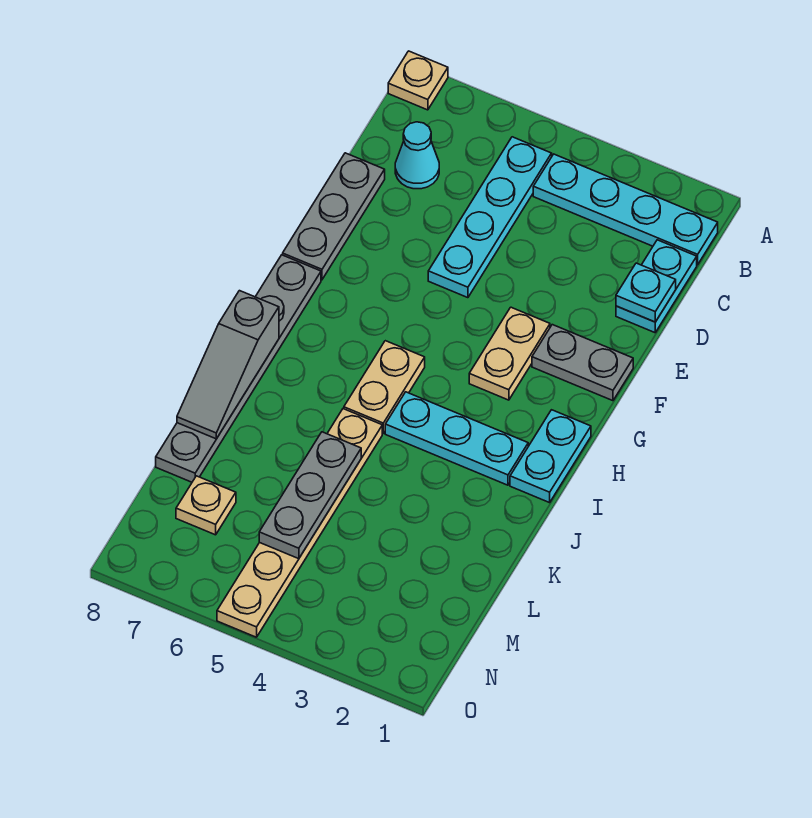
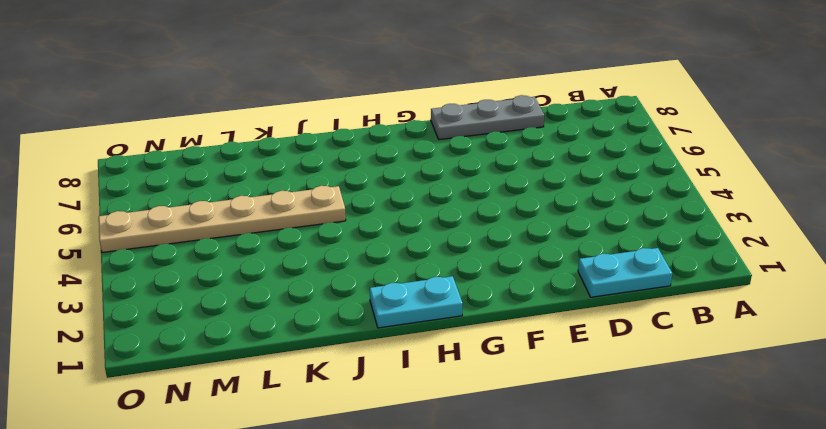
none -> tan 1x1 plate [388,51,448,110]
none -> cyan 1x4 plate [533,154,718,265]
none -> cyan 1x4 plate [428,137,552,298]

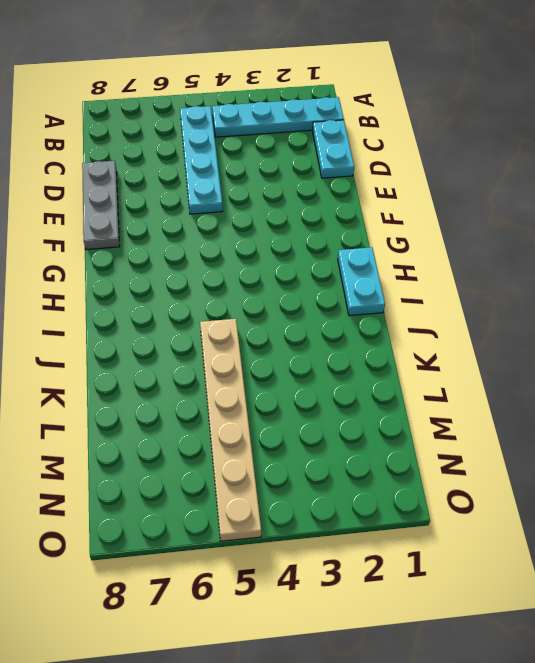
none -> tan 1x1 plate [388,51,448,110]
none -> cyan 1x1 cone [395,122,439,189]
none -> grey 1x2 plate [532,325,633,401]

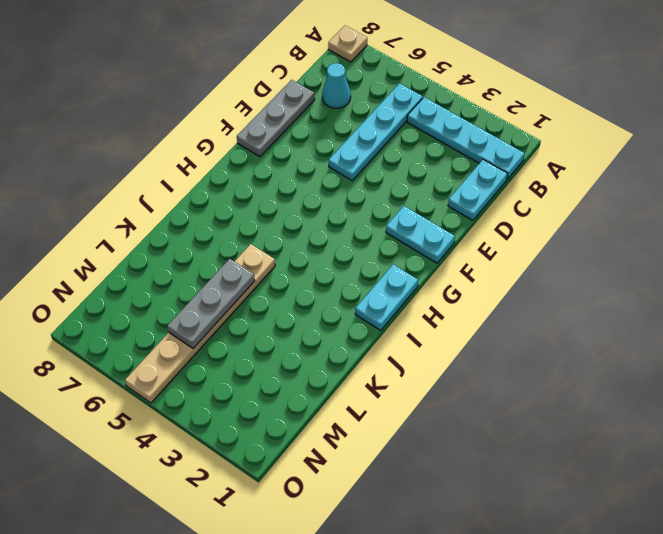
cyan 1x2 plate [386,206,455,263] -> grey 1x2 plate [532,325,633,401]
none -> tan 1x2 plate [469,307,550,400]
none -> grey 1x6 plate [156,255,321,482]
none -> tan 1x2 plate [344,341,425,433]

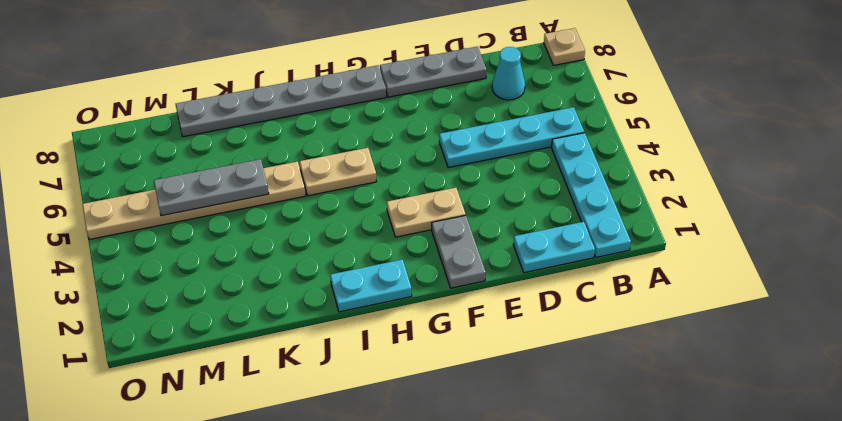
none -> cyan 1x3 plate [385,392,528,485]
none -> tan 1x1 plate [176,476,236,535]
none -> cyan 1x1 plate [616,263,676,322]

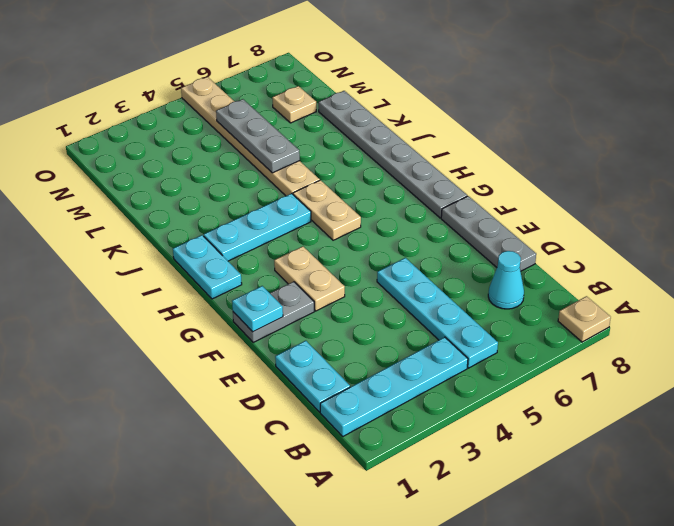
cyan 1x1 plate [232,286,283,332] -> cyan 1x1 plate moved to [616,263,676,322]
none -> grey 1x3 slope [177,291,279,439]

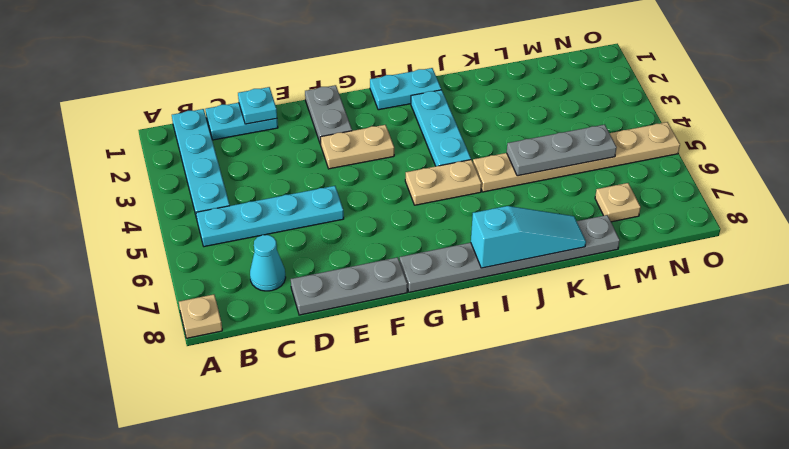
cyan 1x3 slope [471,206,586,268] -> grey 1x3 slope [177,291,279,439]

